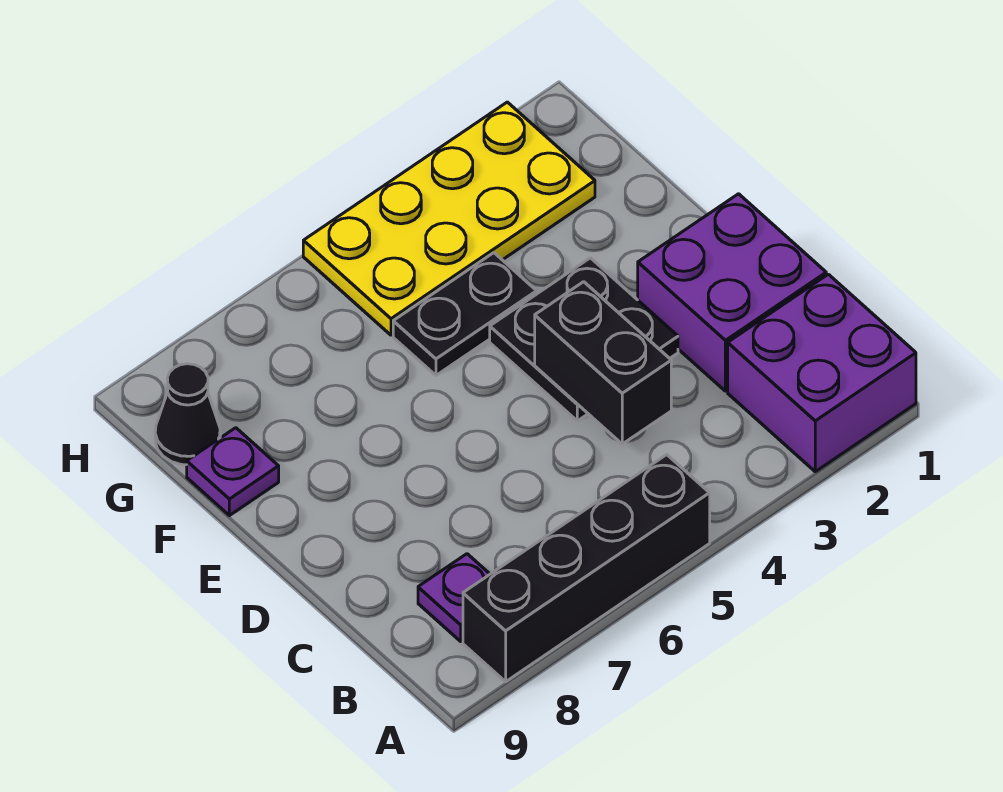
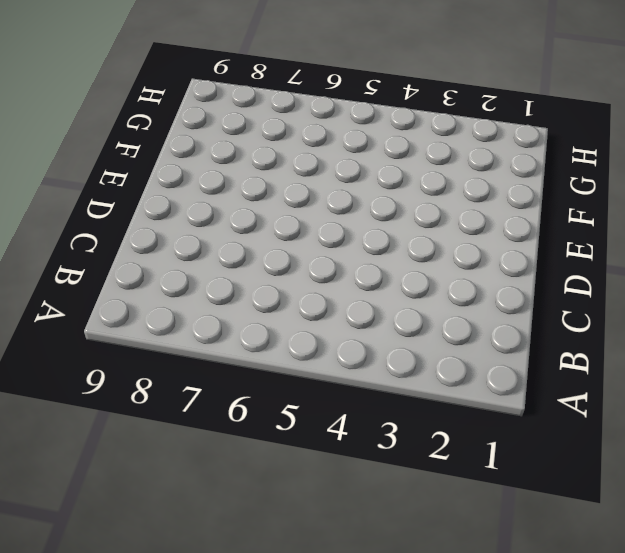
none -> purple 2x2 brick [728,274,916,472]
none -> black 1x4 brick [463,455,710,682]

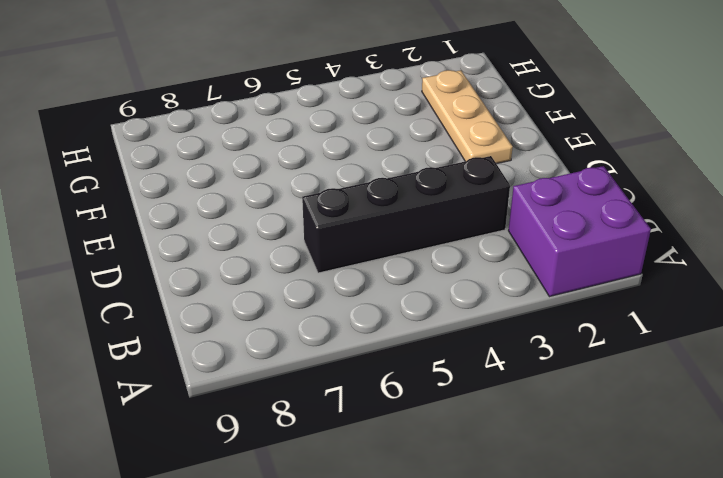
black 1x4 brick [302,156,510,273] -> black 1x4 brick moved to [463,455,710,682]
tan 1x3 plate [422,70,513,164] -> yellow 2x4 plate [303,102,595,335]
none -> purple 1x1 plate [418,554,490,641]
none -> purple 2x2 brick [638,194,826,391]

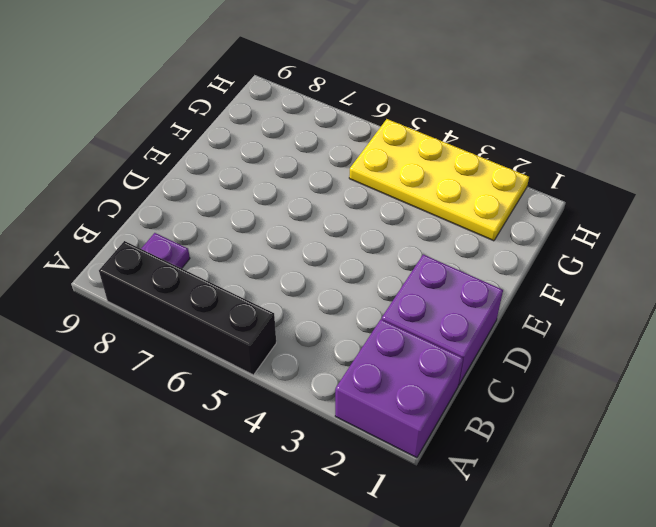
none -> black 2x2 plate [490,258,678,421]
none -> black 1x2 plate [393,253,537,375]

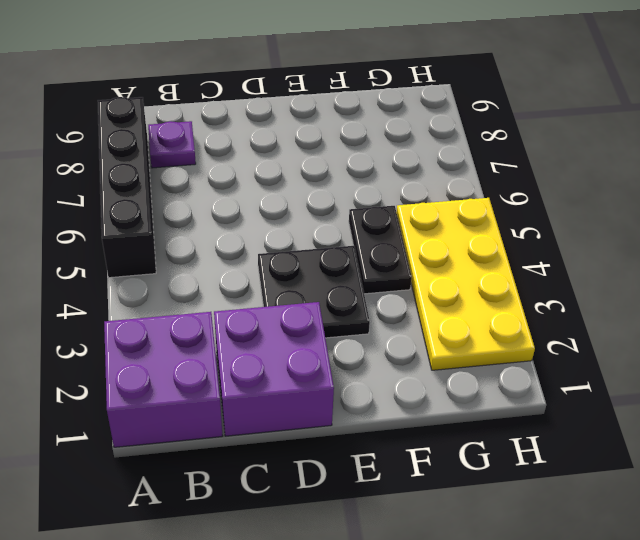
none -> purple 1x1 plate [187,428,279,516]
none -> black 1x1 cone [155,364,220,465]

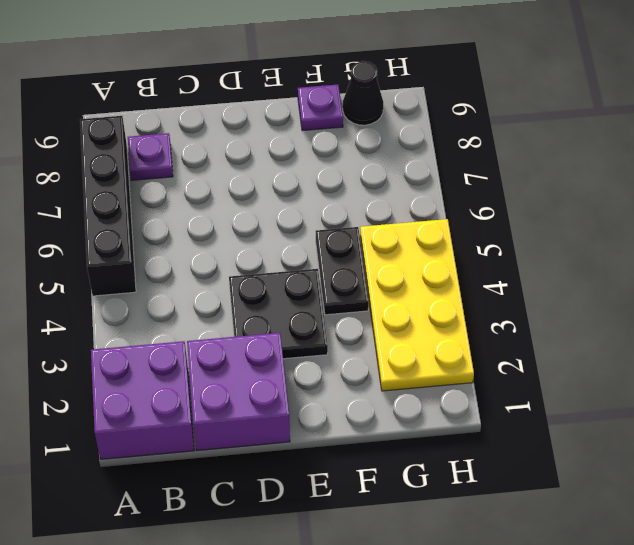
none -> black 1x2 brick [535,282,671,444]

